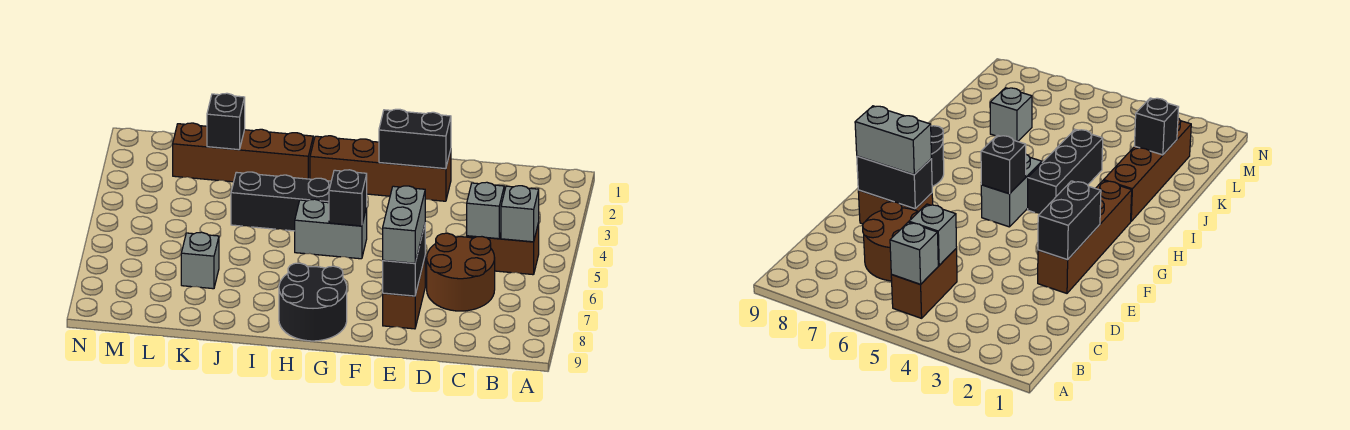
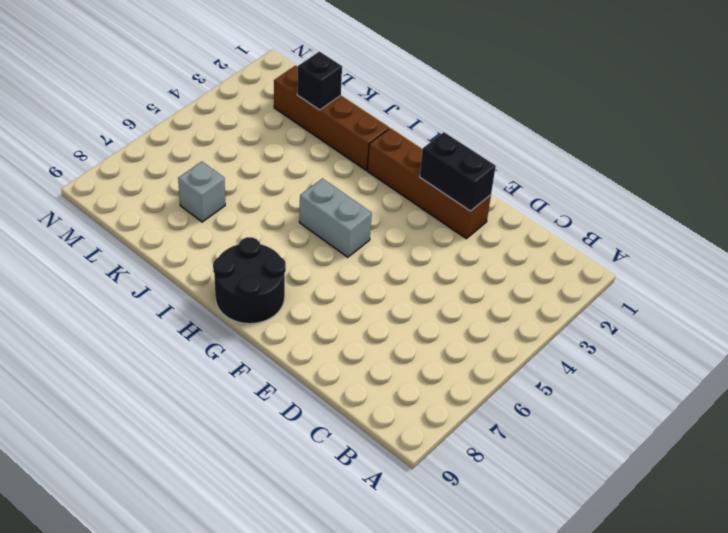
none -> brown 1x2 brick [467,223,539,275]
none -> brown 2x2 round brick [427,233,495,311]
none -> brown 1x2 brick [383,258,425,329]

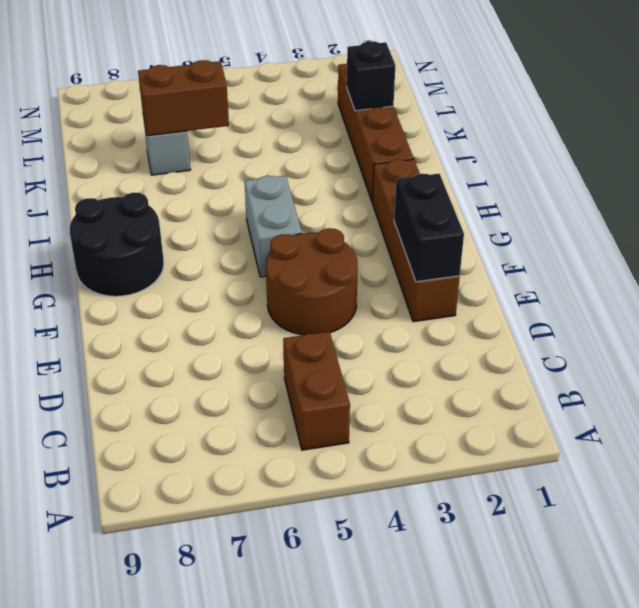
brown 2x2 round brick [266,228,358,335] -> brown 2x2 round brick moved to [427,233,495,311]
brown 1x2 brick [138,60,229,136] -> brown 1x2 brick moved to [383,258,425,329]
none -> black 1x3 brick [231,172,331,231]
none -> grey 1x1 brick [501,186,539,242]
none -> grey 1x1 brick [467,182,504,239]

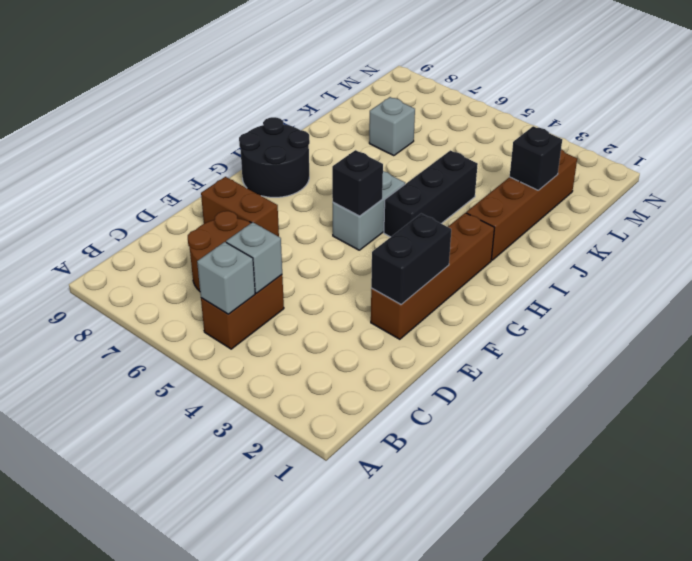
none -> black 1x2 brick [383,225,425,296]
none -> grey 1x2 brick [383,186,425,263]

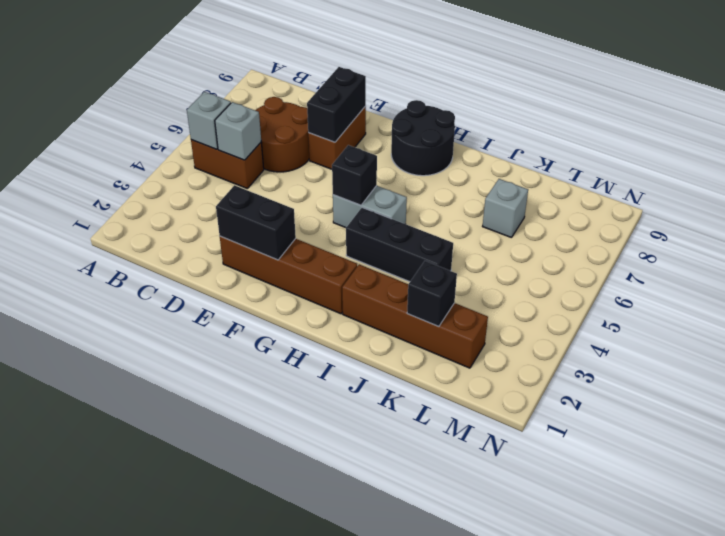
none -> grey 1x2 brick [383,186,425,263]

